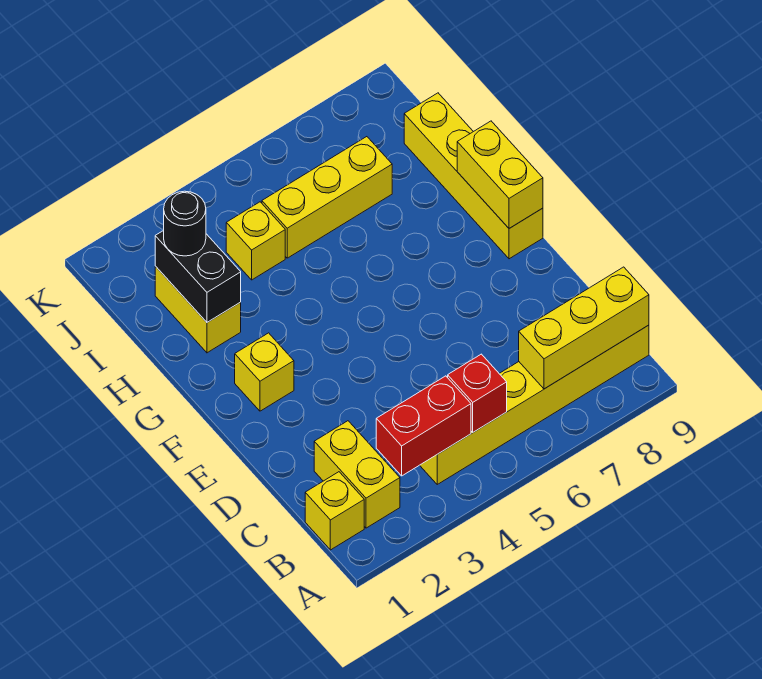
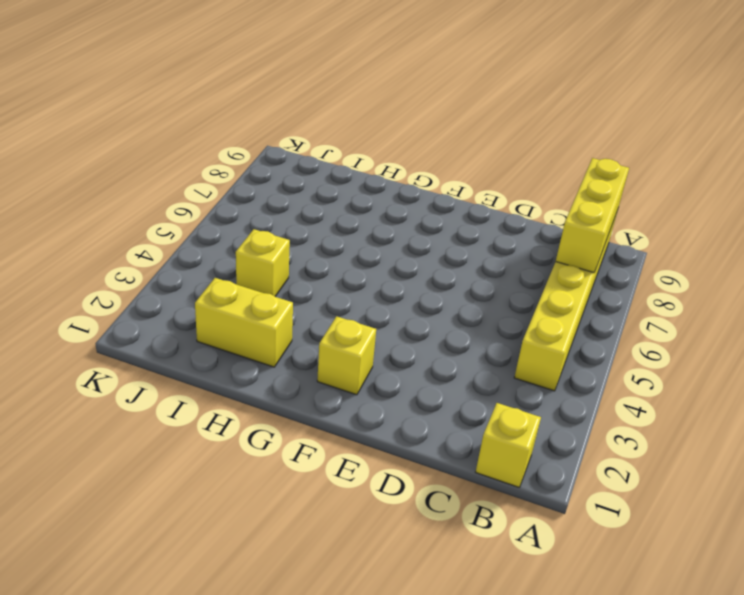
none -> yellow 1x2 brick [314,421,400,528]
none -> yellow 1x4 brick [404,93,543,259]
none -> yellow 1x3 brick [262,137,392,258]

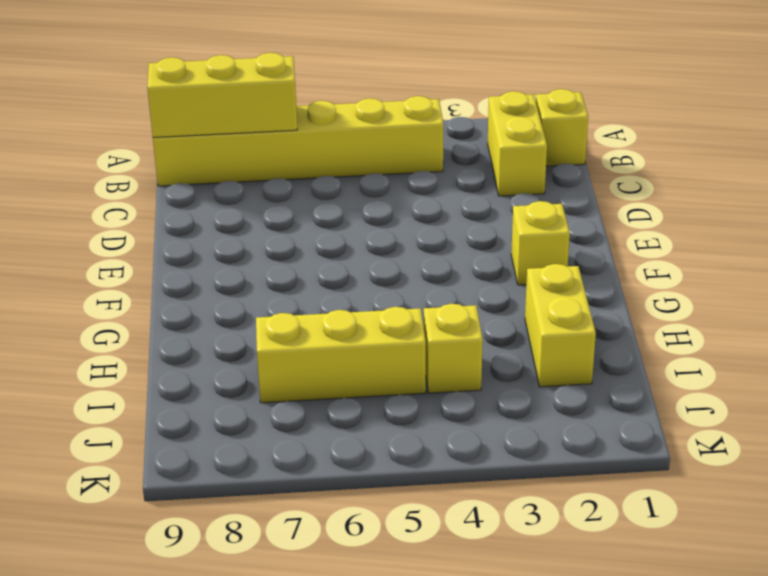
none -> yellow 1x4 brick [404,93,543,259]
none -> red 1x2 brick [376,376,471,476]
none -> red 1x1 brick [448,354,507,432]

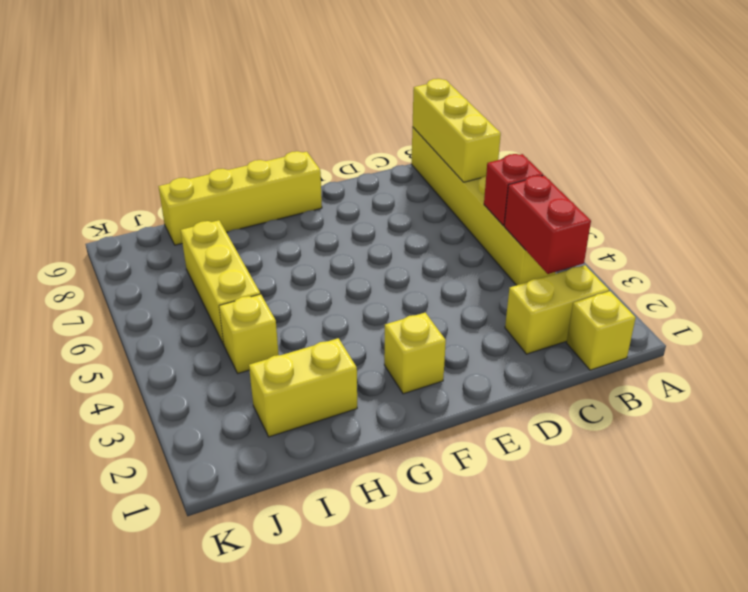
none -> yellow 1x2 brick [457,121,543,228]
none -> black 1x2 brick [155,230,241,322]
none -> black 1x1 round brick [164,191,206,256]

